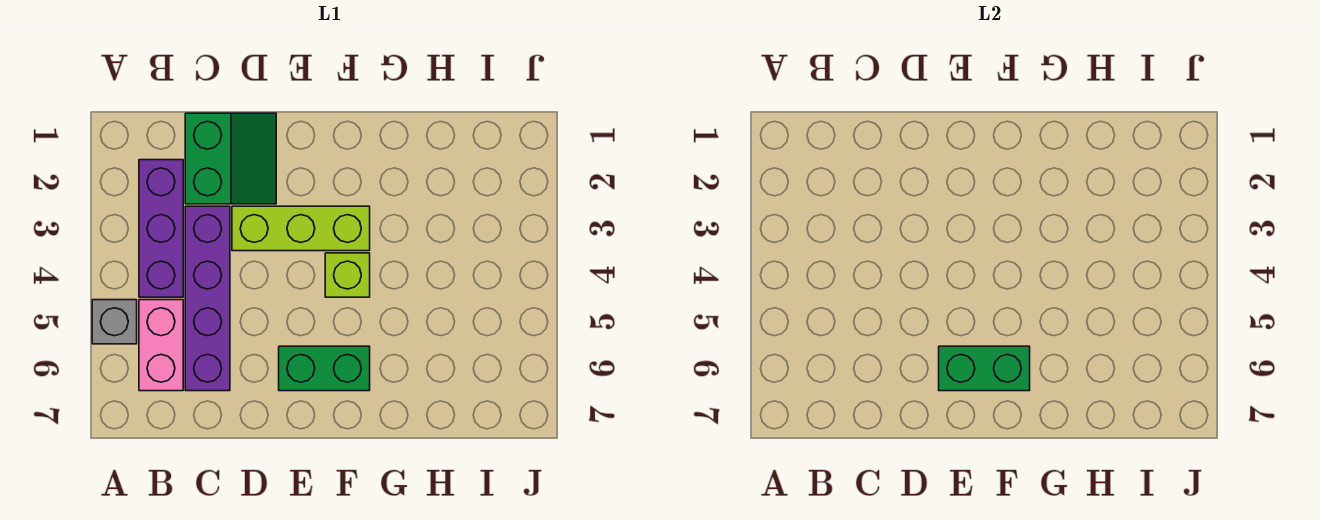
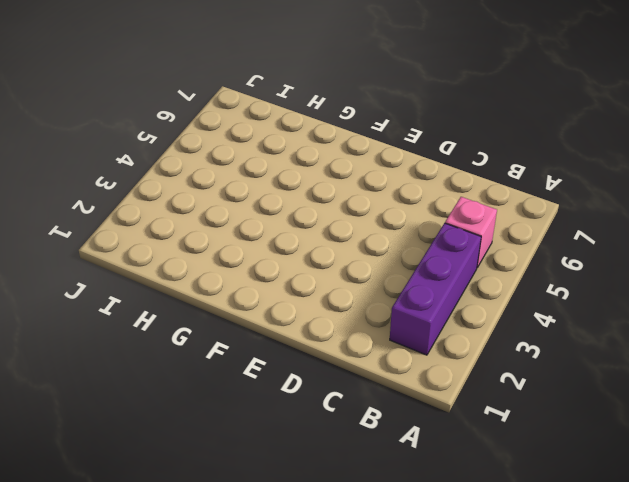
pink 1x1 brick [445,197,497,268] -> pink 1x2 brick [139,300,183,391]
none -> grey 1x1 brick [92,300,137,344]
none -> green 2x2 slope [185,113,276,204]

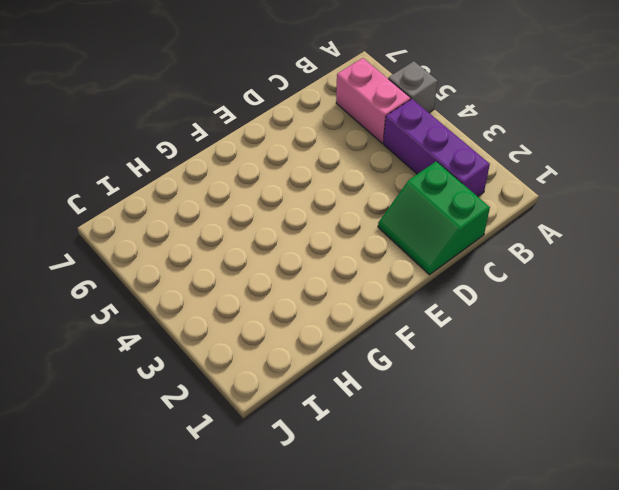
none -> purple 1x4 brick [185,206,230,391]
none -> lime 1x3 brick [232,206,370,251]

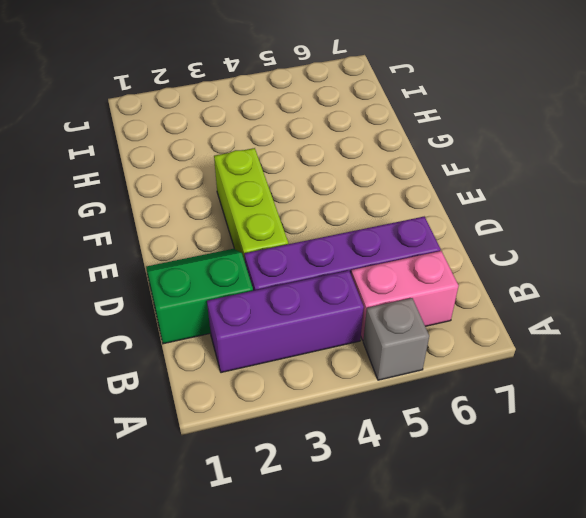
none -> green 1x2 brick [279,346,370,391]
none -> lime 1x1 brick [325,253,370,297]

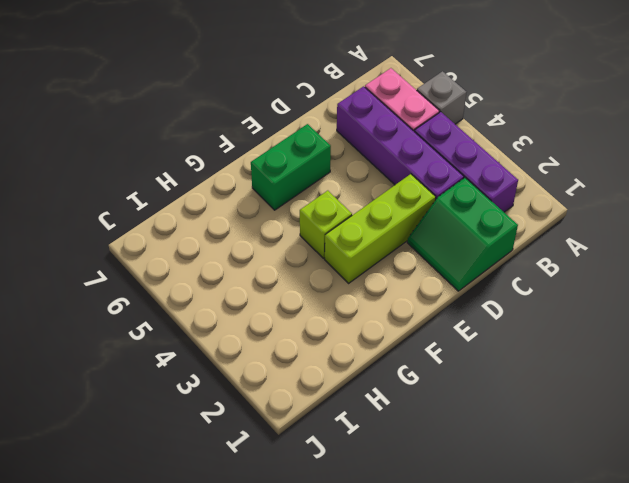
none -> green 1x2 brick [939,346,1030,391]

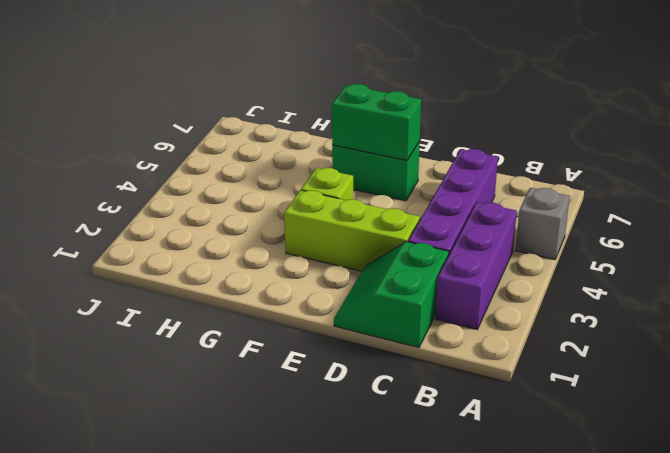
none -> pink 1x2 brick [139,300,183,391]

